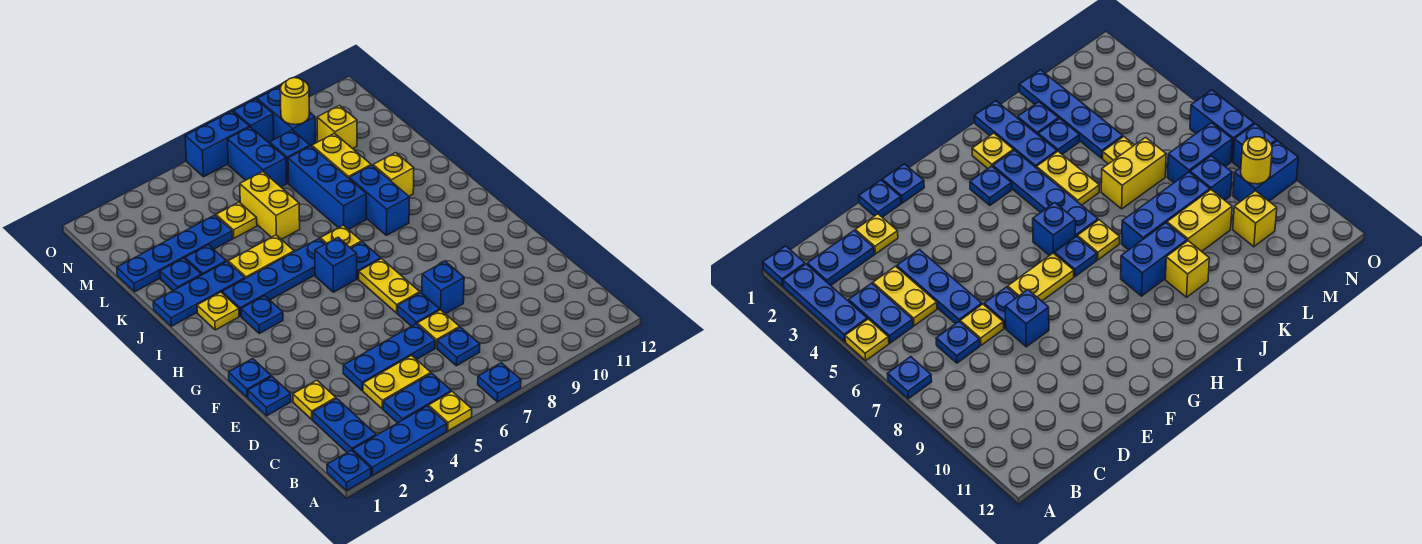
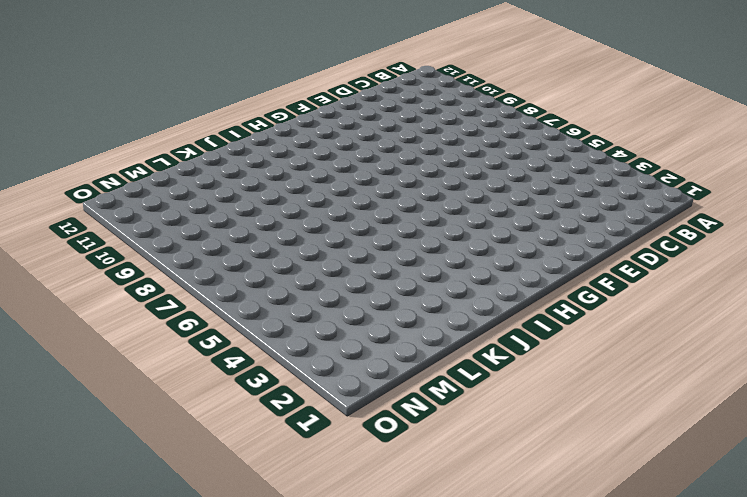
none -> blue 1x1 plate [327,450,371,491]
none -> blue 1x3 plate [353,406,447,476]
none -> yellow 1x1 plate [429,392,472,431]
none -> blue 1x1 plate [478,363,521,402]

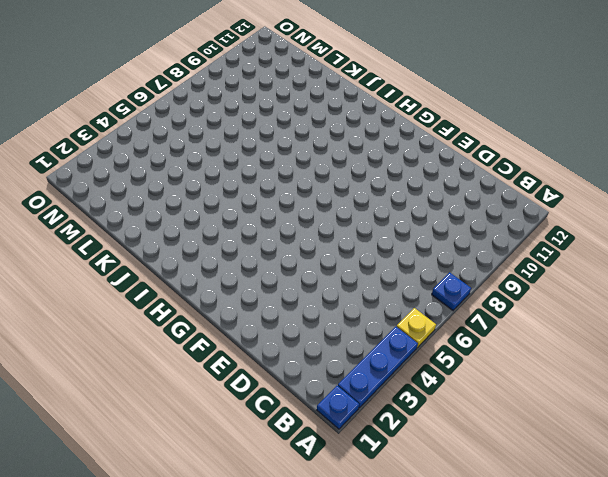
none -> blue 1x2 plate [313,398,376,452]
none -> blue 1x2 plate [383,373,451,423]
none -> yellow 1x2 plate [363,355,431,409]
none -> blue 1x1 plate [437,327,480,366]

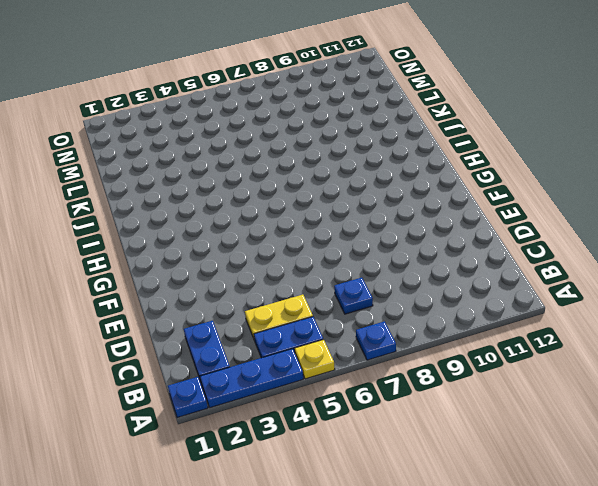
none -> yellow 1x1 plate [293,380,336,419]
none -> blue 1x3 plate [343,324,435,390]
none -> yellow 1x1 plate [417,310,460,348]
none -> blue 1x1 plate [248,377,291,416]

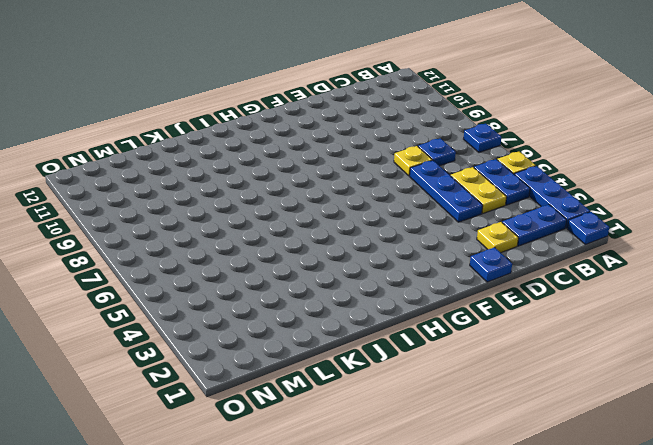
none -> blue 1x1 plate [398,293,440,326]
none -> blue 1x1 brick [422,261,464,314]
none -> blue 1x1 plate [229,359,271,397]
none -> yellow 1x2 plate [359,259,420,313]

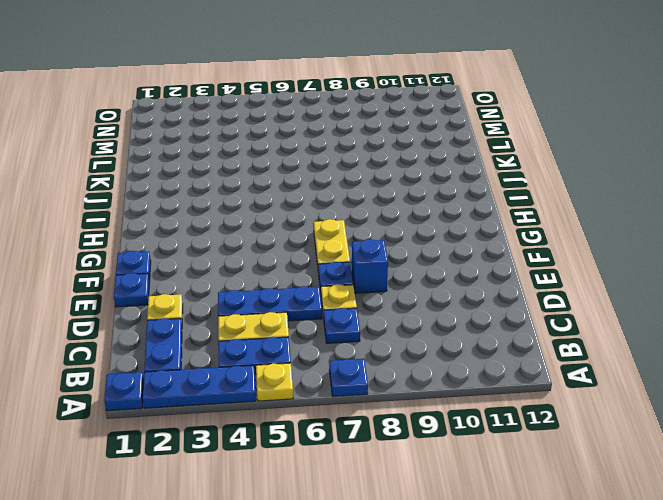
none -> blue 1x1 plate [241,296,283,333]
none -> blue 1x1 brick [315,237,357,292]
none -> blue 1x1 plate [351,242,381,279]
none -> yellow 1x1 plate [197,292,239,330]

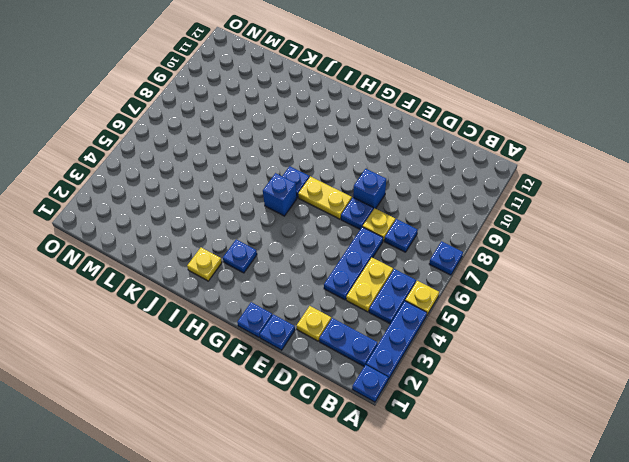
none -> blue 1x4 plate [222,239,325,316]
none -> yellow 1x1 plate [320,225,361,248]
none -> blue 1x2 brick [349,165,409,235]
none -> blue 1x3 plate [153,262,245,326]

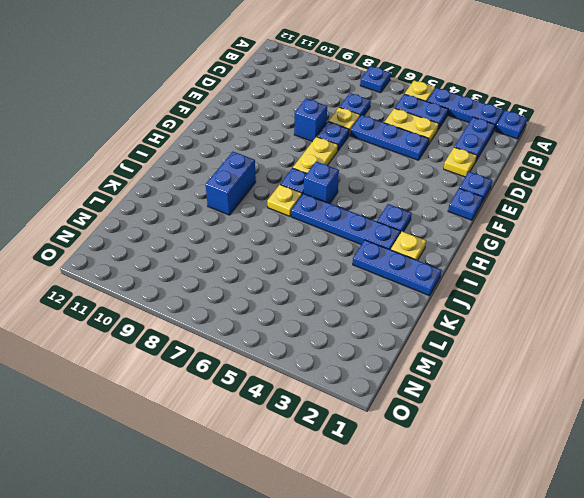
none -> yellow 1x2 plate [228,235,294,279]
none -> blue 1x3 brick [288,146,366,230]
none -> yellow 1x1 brick [373,153,414,196]
none -> blue 1x1 plate [160,258,201,291]

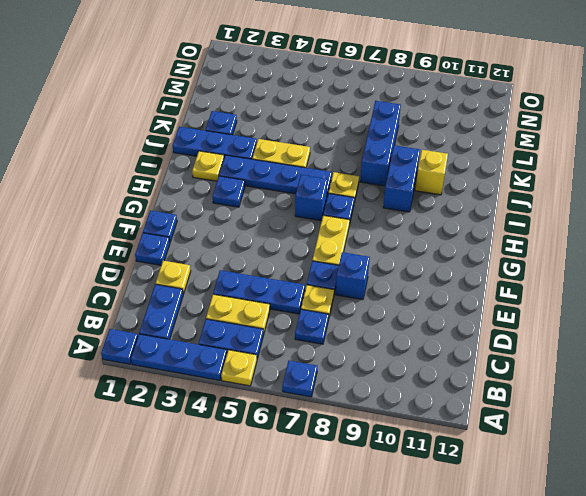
none -> blue 1x1 plate [185,245,226,275]
none -> yellow 1x2 brick [240,171,300,239]
none -> yellow 1x2 brick [312,133,371,178]
none -> blue 1x4 plate [117,215,233,292]

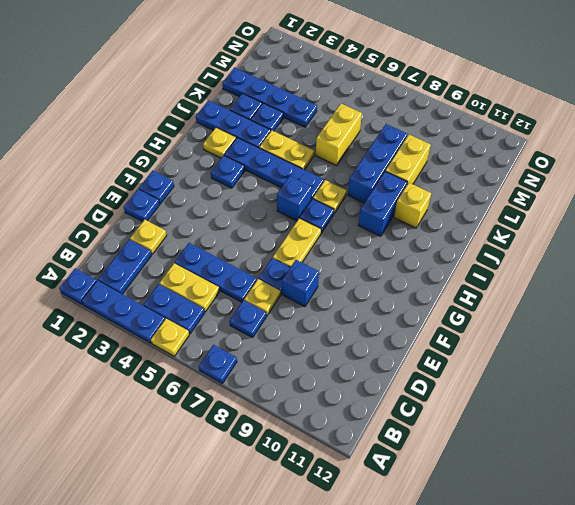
none -> yellow 1x1 plate [216,202,257,238]
none -> blue 1x2 brick [227,127,287,187]
none -> blue 1x1 brick [270,130,310,183]
none -> yellow 1x1 brick [317,105,357,149]

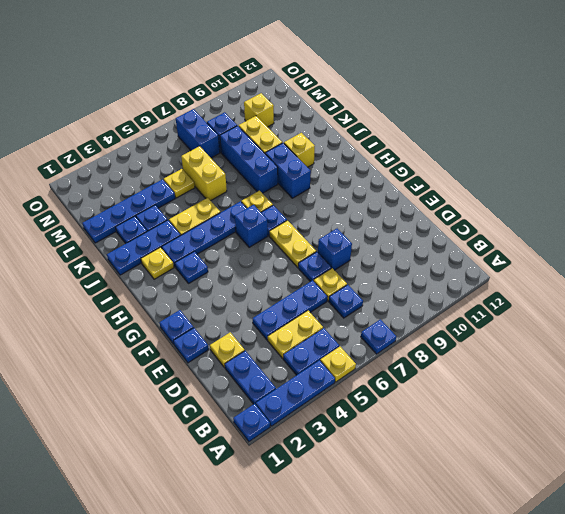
none -> blue 1x2 brick [257,87,315,146]
none -> blue 1x2 brick [185,111,249,177]
none -> blue 1x1 brick [233,99,274,143]
none -> yellow 1x1 round brick [280,78,309,125]

